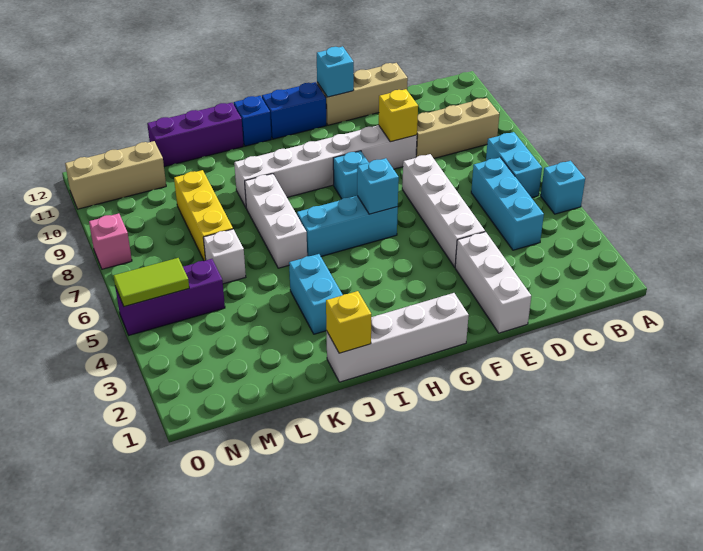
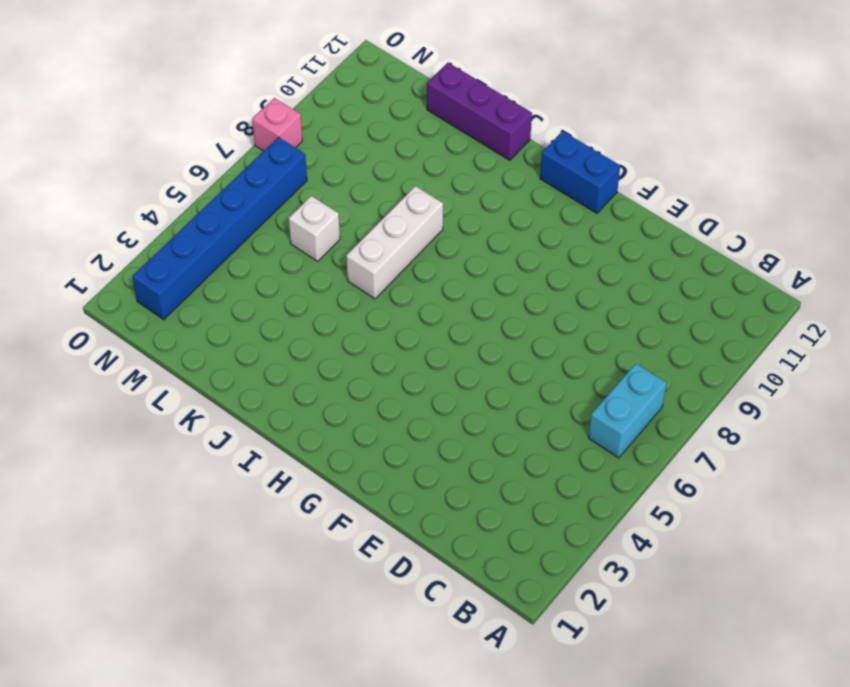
blue 1x6 brick [133,137,307,320] -> purple 1x3 brick [115,259,225,335]
none -> cyan 1x1 brick [541,161,585,214]
none -> tan 1x3 brick [416,98,499,159]
none -> cyan 1x3 brick [471,157,544,250]

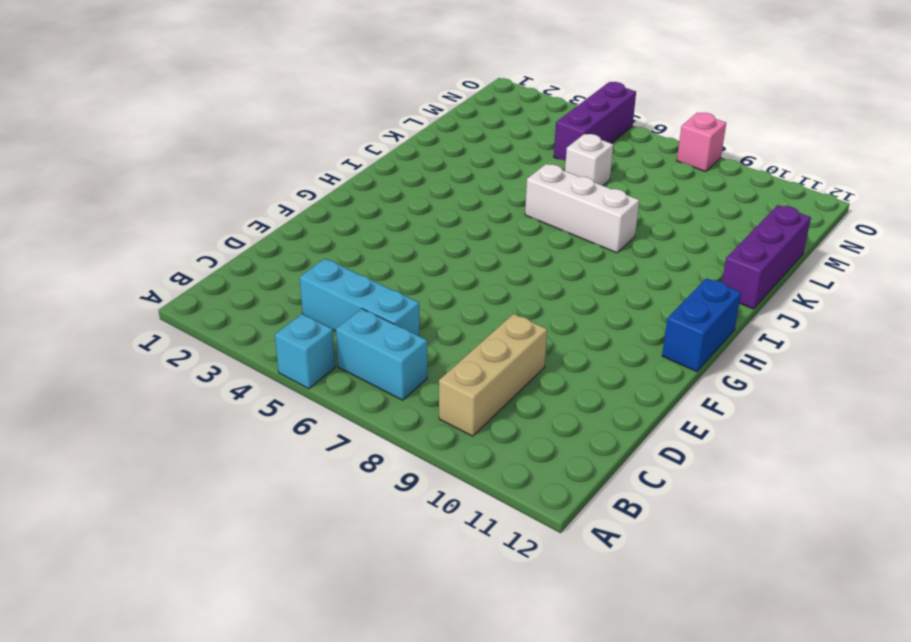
none -> tan 1x3 brick [317,63,408,125]
none -> white 1x3 brick [455,232,531,333]
none -> white 1x4 brick [402,154,485,267]

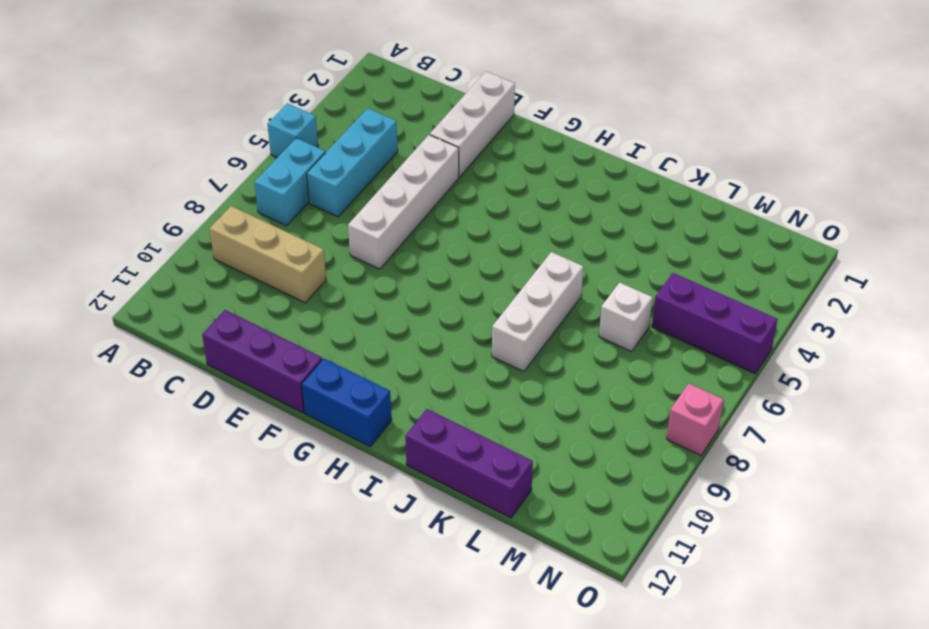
purple 1x3 brick [202,310,322,413] -> tan 1x3 brick [317,63,408,125]
none -> white 1x6 brick [234,125,417,207]
none -> white 1x4 brick [326,293,469,382]
none -> cyan 1x3 brick [297,196,398,256]

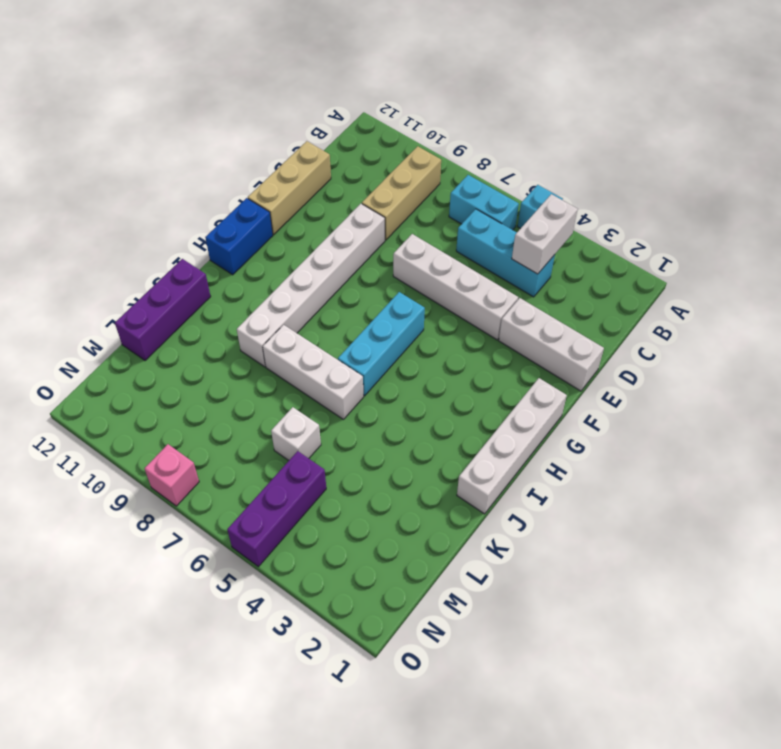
white 1x2 brick [512,194,578,274] -> none
none -> cyan 1x1 brick [333,151,369,199]
none -> blue 1x1 brick [234,96,271,146]
none -> cyan 1x2 brick [289,254,343,334]

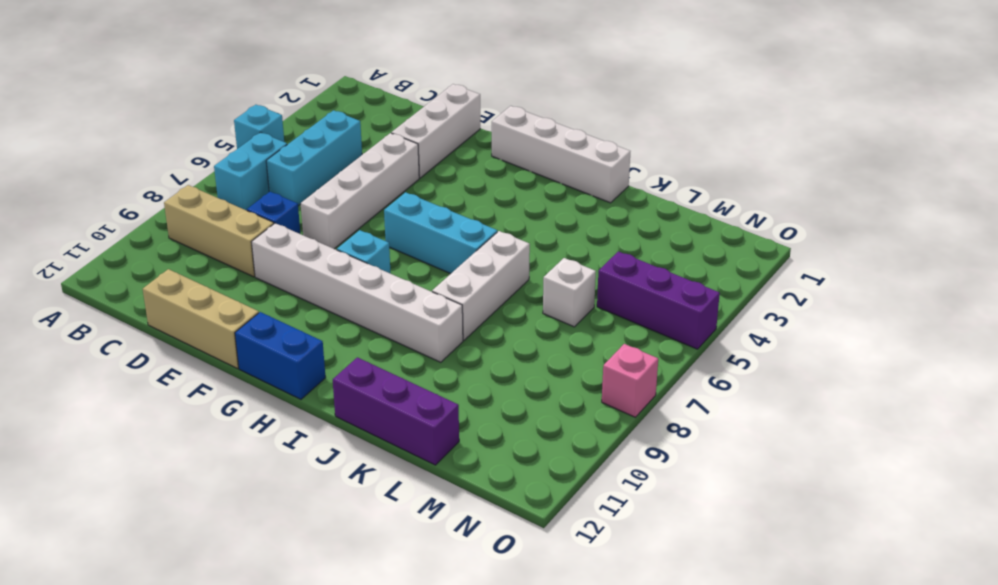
blue 1x1 brick [247,192,300,234] -> blue 1x1 brick moved to [234,96,271,146]
none -> cyan 1x2 brick [289,254,343,334]
none -> yellow 1x3 brick [174,170,233,261]
none -> tan 1x3 brick [65,141,166,209]

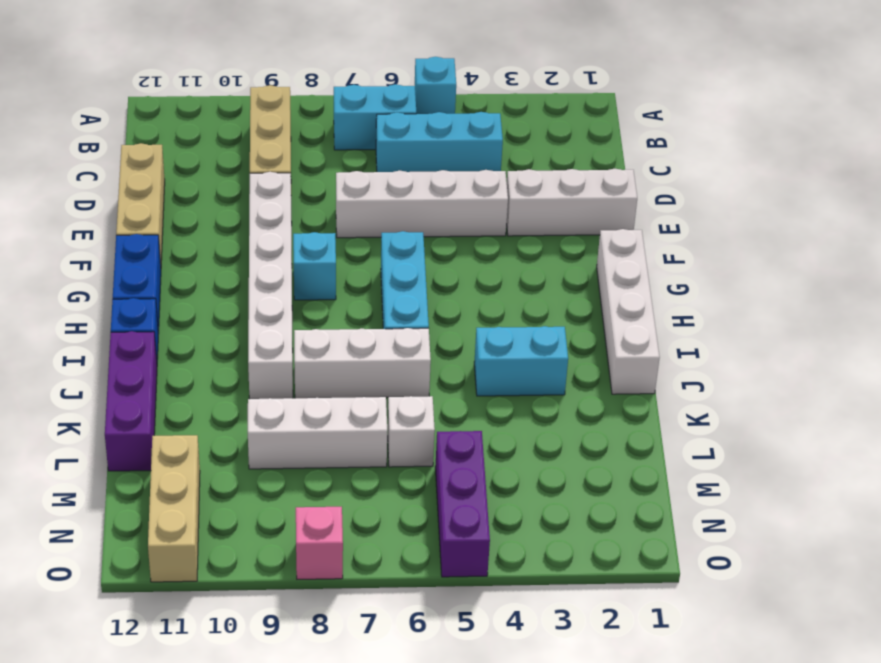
white 1x3 brick [248,397,387,469] -> yellow 1x3 brick [174,170,233,261]
none -> yellow 1x1 brick [379,89,418,142]
none -> cyan 1x1 brick [317,46,354,97]
none -> cyan 1x1 brick [357,158,399,214]

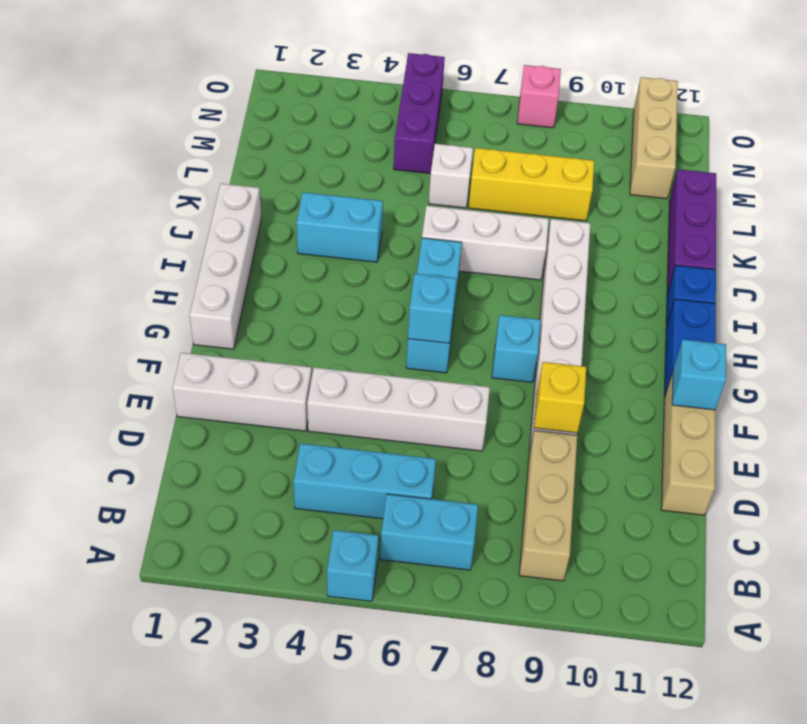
none -> yellow 1x1 brick [326,291,371,353]
none -> lime 1x2 tile [113,258,189,307]

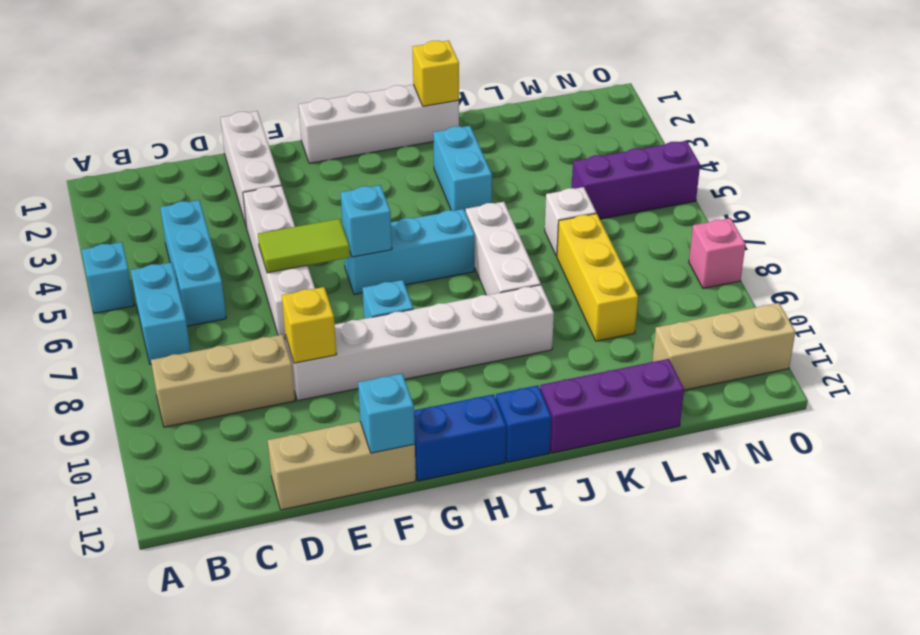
lime 1x2 tile [258,219,350,273] -> lime 1x2 tile moved to [113,258,189,307]

